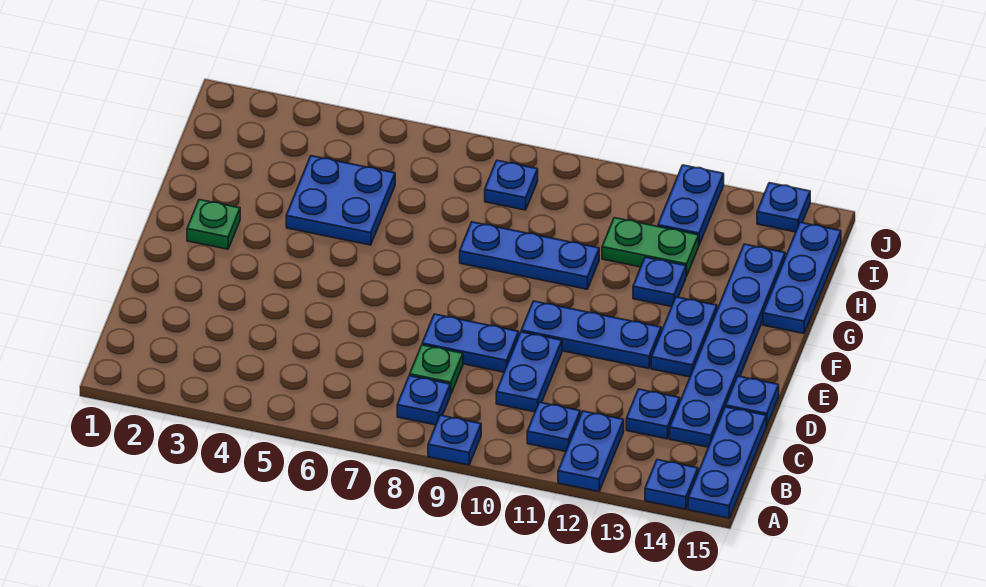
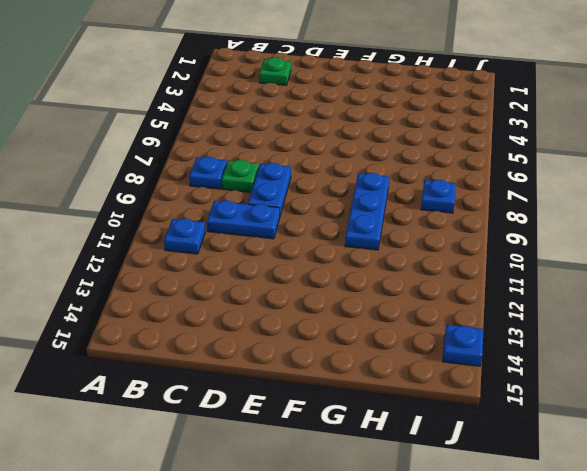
green 1x1 plate [259,57,291,85] -> green 1x1 plate moved to [187,200,240,249]
none -> blue 1x1 plate [428,415,481,465]
none -> blue 1x2 plate [558,411,624,492]
none -> blue 1x1 plate [645,460,698,509]

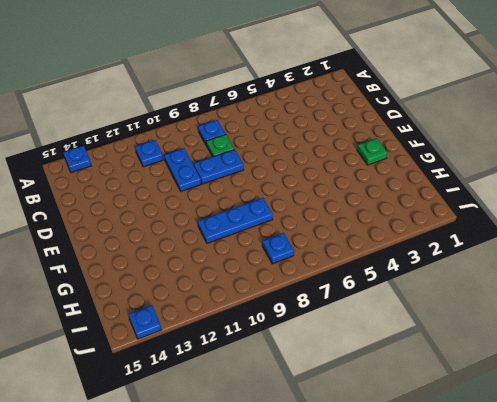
none -> blue 1x1 plate [428,415,481,465]
none -> blue 1x2 plate [558,411,624,492]
none -> blue 1x3 plate [688,407,766,518]

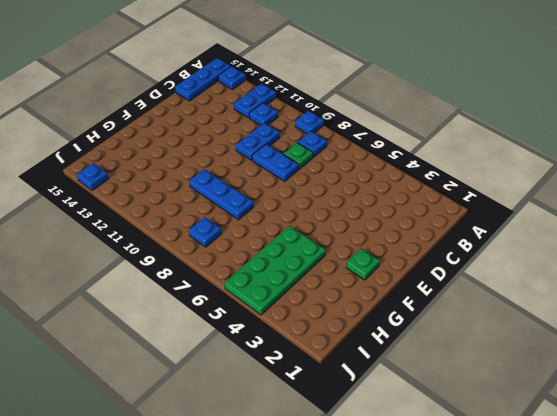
green 2x4 plate [224,226,326,315] -> blue 2x2 plate [286,156,395,245]
none -> blue 1x1 plate [626,389,680,439]
none -> blue 1x6 plate [670,244,785,447]
none -> blue 1x1 plate [726,376,779,426]

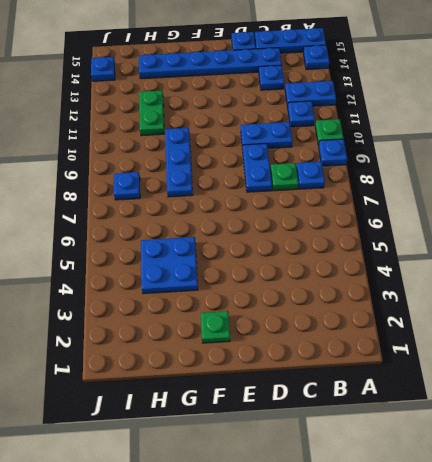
green 1x1 plate [315,119,344,145] -> none
none -> blue 1x3 plate [521,301,661,369]
none -> blue 1x2 plate [651,297,717,377]
none -> blue 1x1 plate [633,257,686,307]

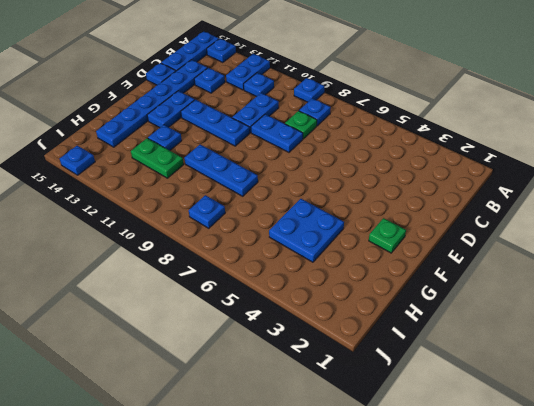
none -> blue 1x3 plate [763,222,841,334]
none -> blue 1x2 plate [658,165,724,245]

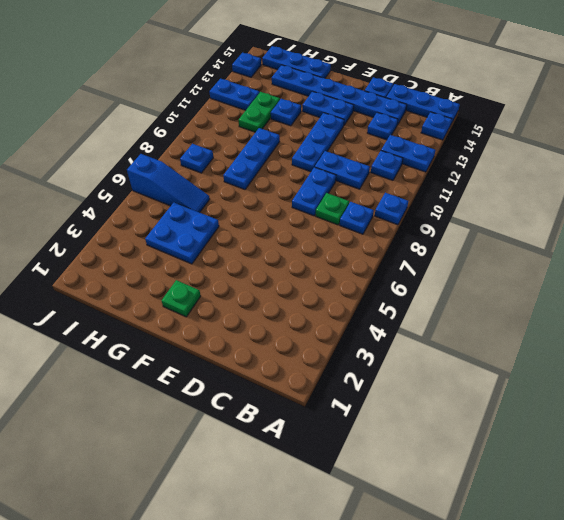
blue 1x3 slope [127,154,210,213] -> none

